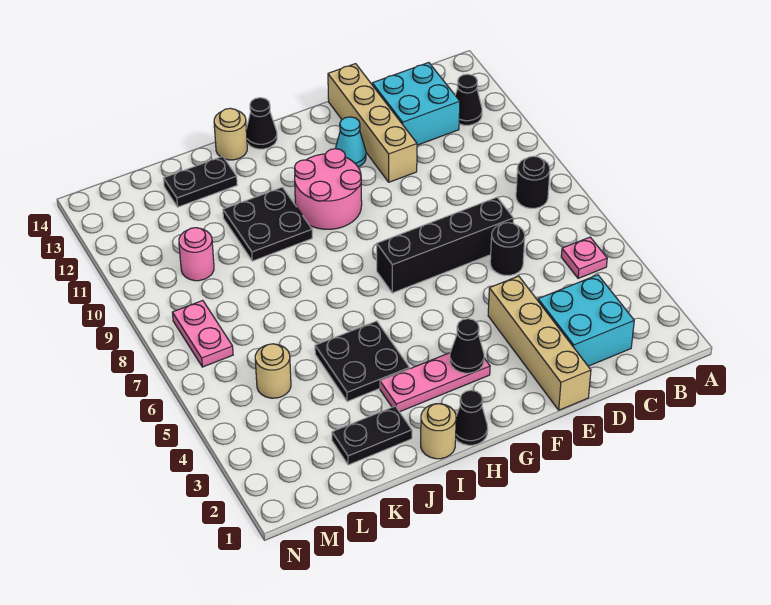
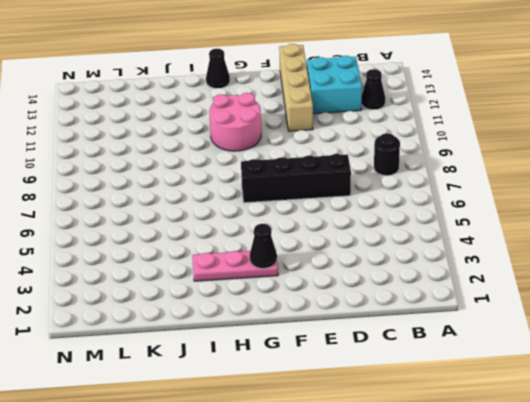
none -> pink 1x1 plate [561,237,607,278]
none -> cyan 2x2 brick [538,275,634,366]
none -> black 1x1 round brick [490,223,525,275]

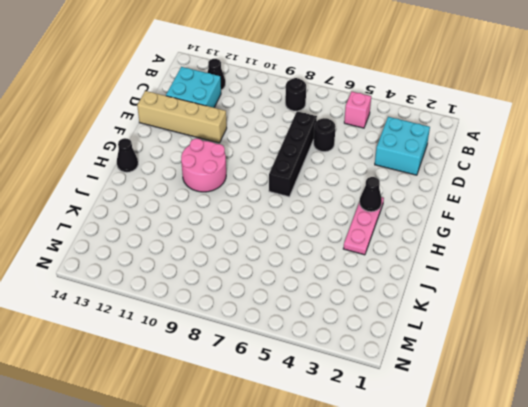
pink 1x1 brick [344,92,371,128] -> pink 1x1 plate [561,237,607,278]
none -> tan 1x4 brick [488,276,591,410]
none -> cyan 1x1 cone [335,117,366,167]
none -> black 1x1 cone [456,390,488,445]

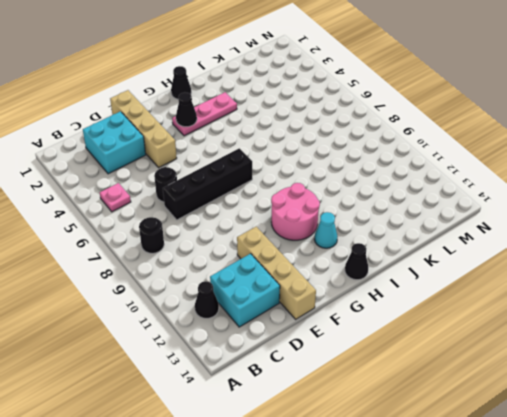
cyan 1x1 cone [314,212,338,248] -> cyan 1x1 cone moved to [335,117,366,167]
none -> tan 1x1 round brick [421,404,456,459]
none -> black 2x2 plate [315,321,410,401]
none -> black 2x2 plate [223,187,312,261]

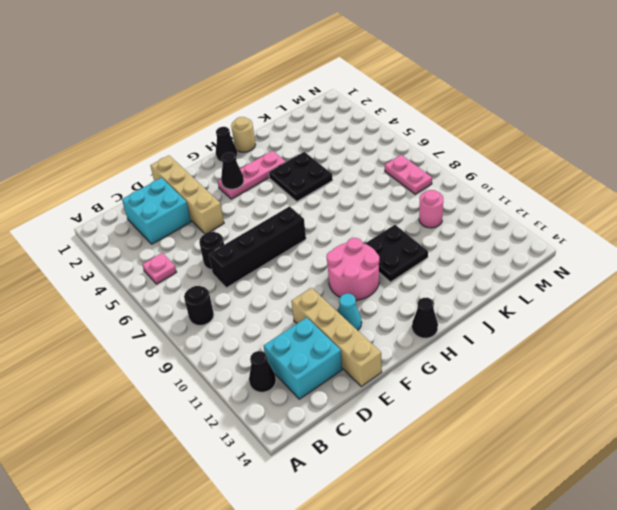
none -> tan 1x1 round brick [214,108,247,160]
none -> black 1x2 plate [332,406,412,465]
none -> black 1x2 plate [163,156,237,207]

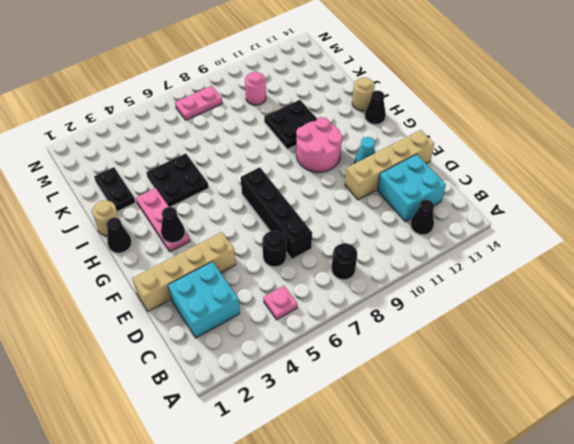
none -> black 1x2 plate [163,156,237,207]
none -> tan 1x1 round brick [255,344,291,398]

